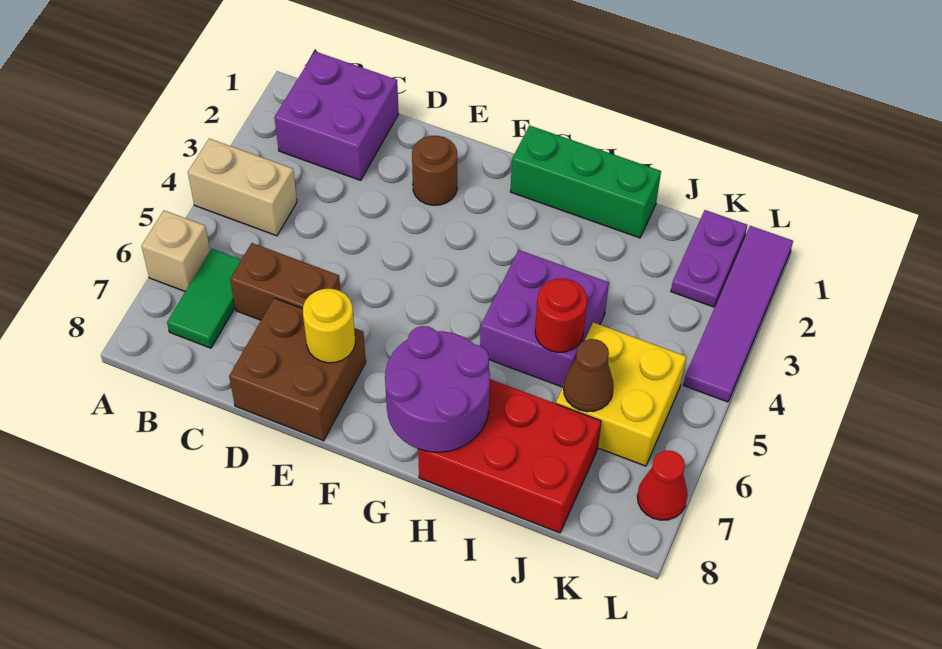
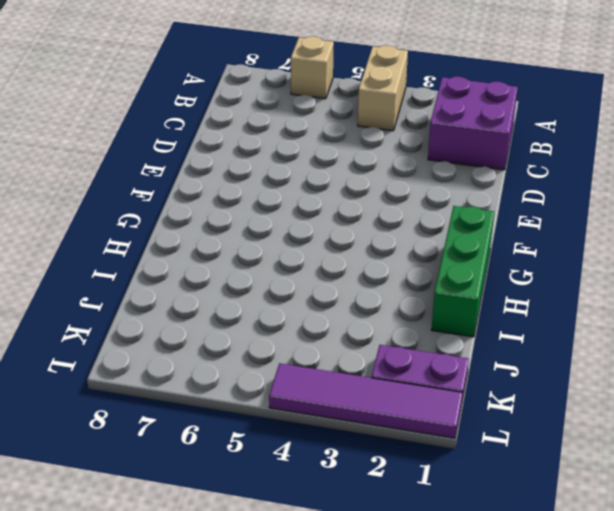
none -> green 1x2 tile [167,249,241,348]
none -> brown 1x2 brick [230,243,341,320]
none -> brown 2x2 brick [229,298,366,441]

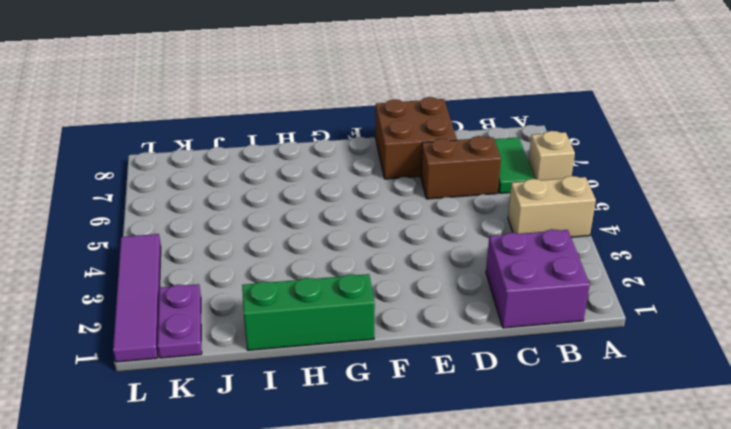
none -> brown 1x1 round brick [412,136,457,205]
none -> purple 2x2 brick [480,250,609,387]
none -> red 2x3 brick [418,379,601,533]

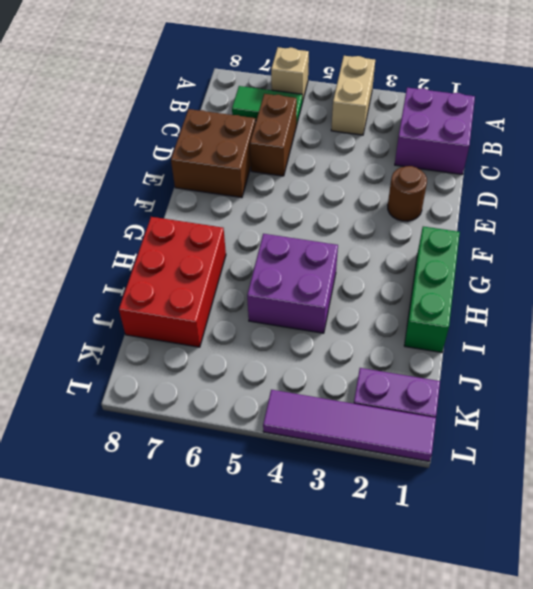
none -> yellow 2x2 brick [556,322,686,466]
none -> red 1x1 cone [637,450,688,520]
none -> yellow 1x1 round brick [303,289,355,363]

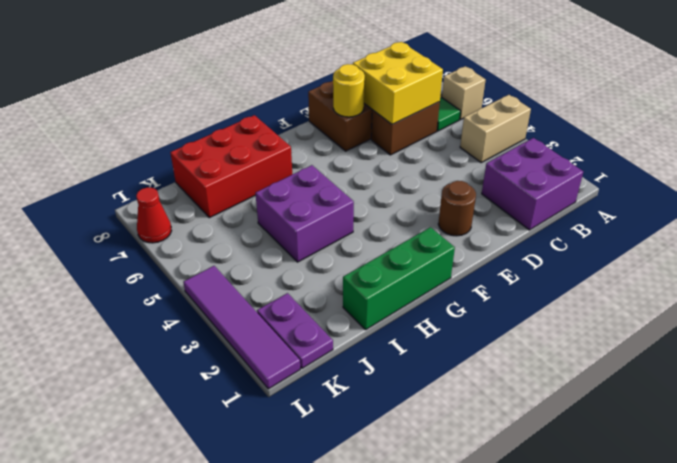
yellow 2x2 brick [353,42,443,124] -> yellow 2x2 brick moved to [556,322,686,466]
none -> purple 2x2 round brick [385,326,490,452]
none -> red 1x1 round brick [535,278,587,352]
none -> brown 1x1 cone [564,339,614,412]

